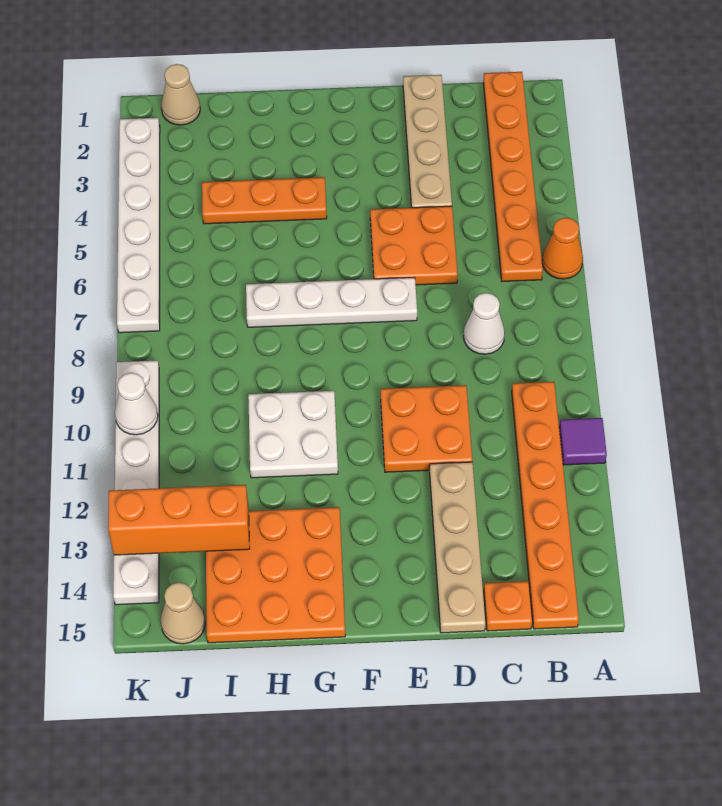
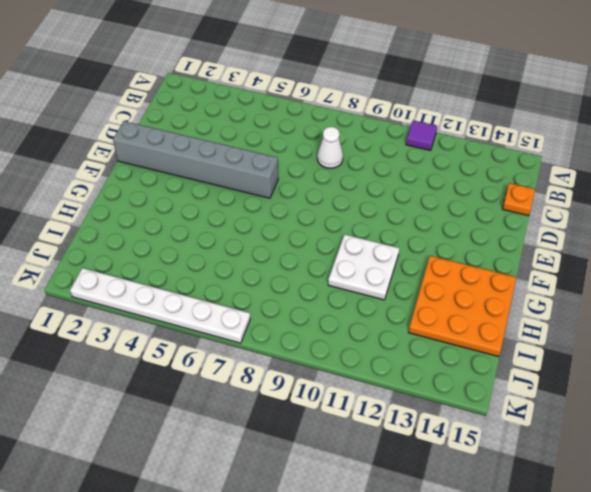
grey 1x6 brick [113,121,278,198] -> orange 2x2 plate [370,206,458,285]
none -> orange 1x1 cone [542,218,583,279]
none -> orange 1x6 plate [483,72,543,281]
none -> orange 1x6 plate [512,382,579,629]

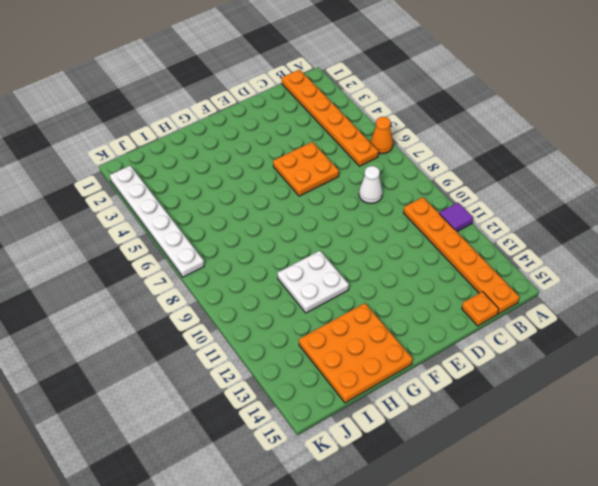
none -> tan 1x4 plate [403,75,452,208]
none -> orange 2x2 plate [381,385,472,472]
none -> tan 1x4 plate [430,462,485,633]

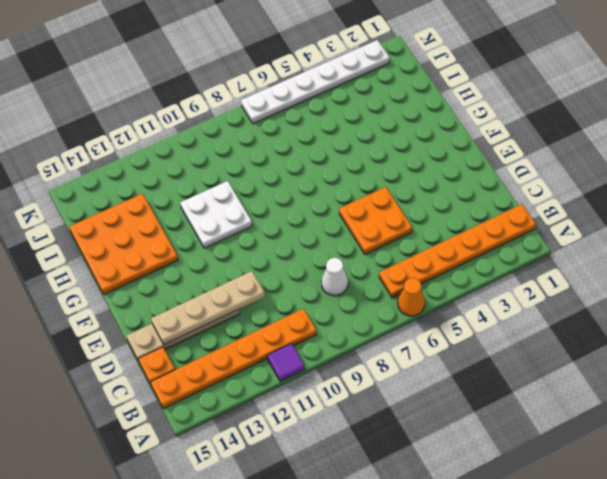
tan 1x4 plate [151,271,265,344] -> tan 1x4 plate moved to [403,75,452,208]
none -> orange 2x2 plate [381,385,472,472]
none -> white 1x4 plate [246,277,417,327]
none -> orange 1x3 plate [202,177,327,224]

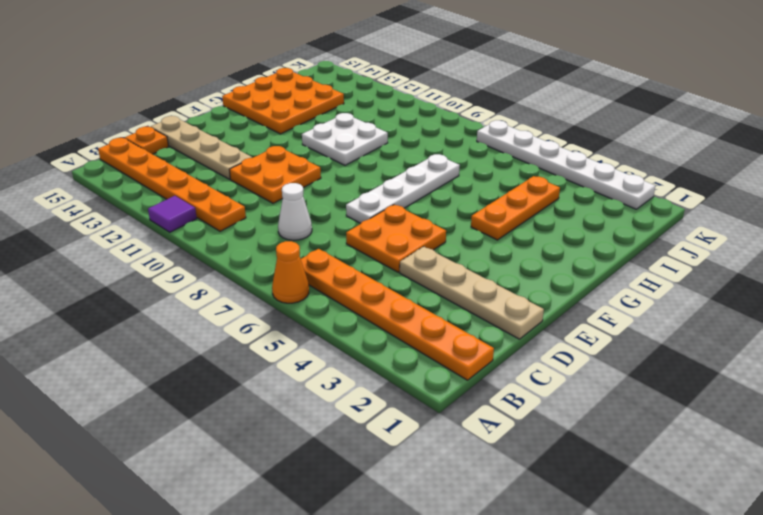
none -> tan 1x1 cone [161,64,200,125]
none -> tan 1x1 cone [161,582,205,644]
none -> white 1x6 plate [113,360,159,605]

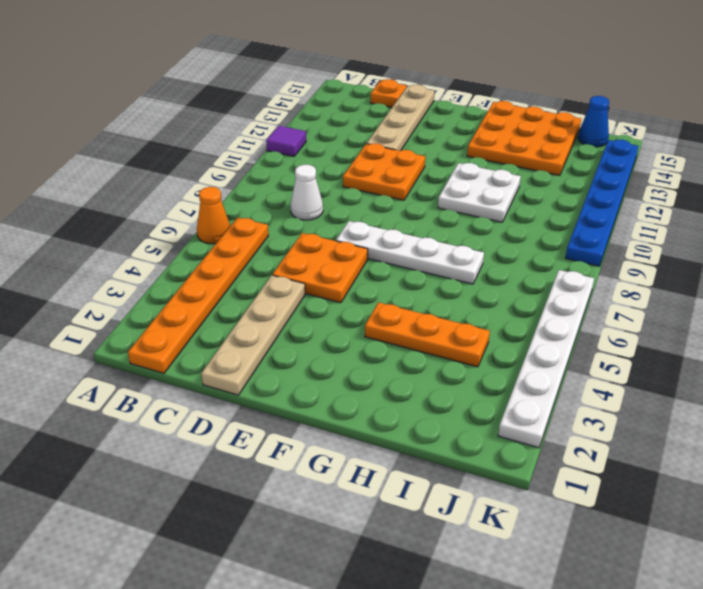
blue 1x1 cone [578,96,609,147] -> tan 1x1 cone [161,582,205,644]
blue 1x6 plate [565,140,638,266] -> white 1x6 plate [113,360,159,605]
none -> orange 1x6 plate [512,382,579,629]
none -> tan 1x1 cone [161,64,200,125]
none -> orange 1x3 brick [108,485,250,555]

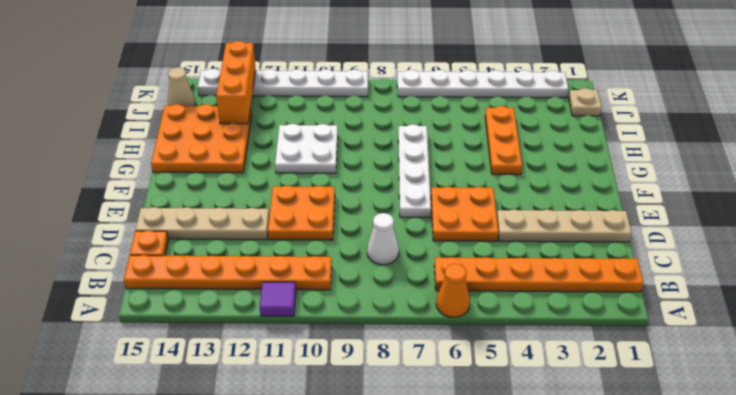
tan 1x1 plate [569,88,601,116] -> tan 1x1 cone [161,64,200,125]
none -> white 1x1 cone [115,373,158,435]

